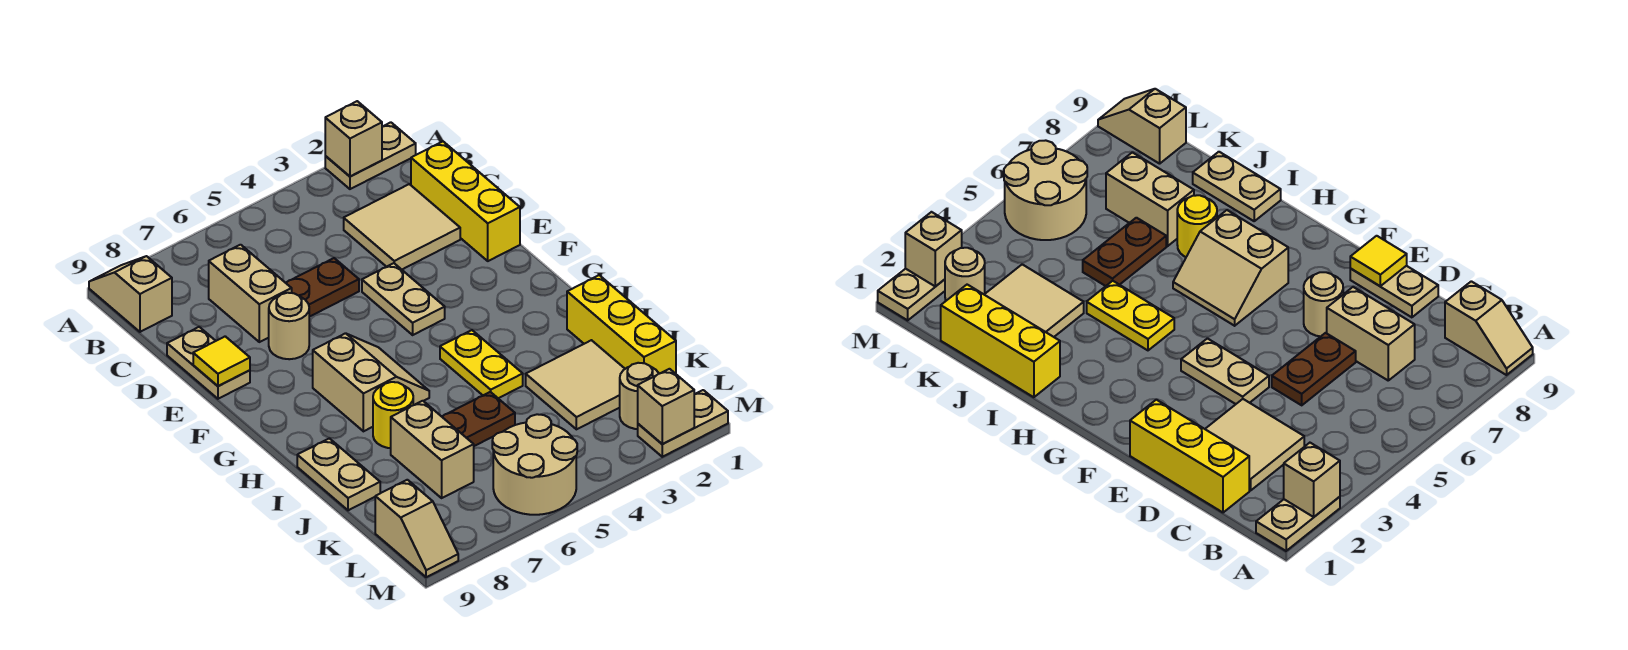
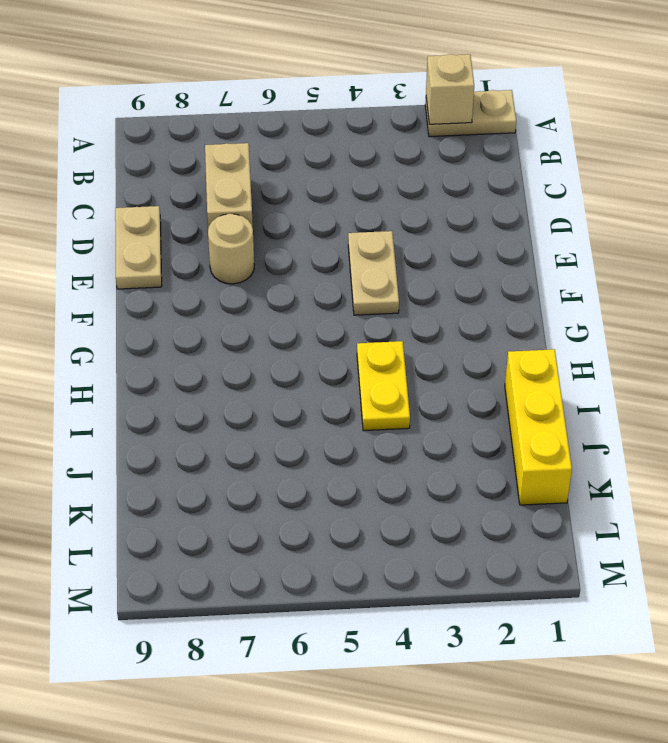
none -> tan 1x2 slope [89,256,172,332]
none -> yellow 1x3 brick [411,142,520,261]
none -> tan 2x2 tile [344,184,460,269]

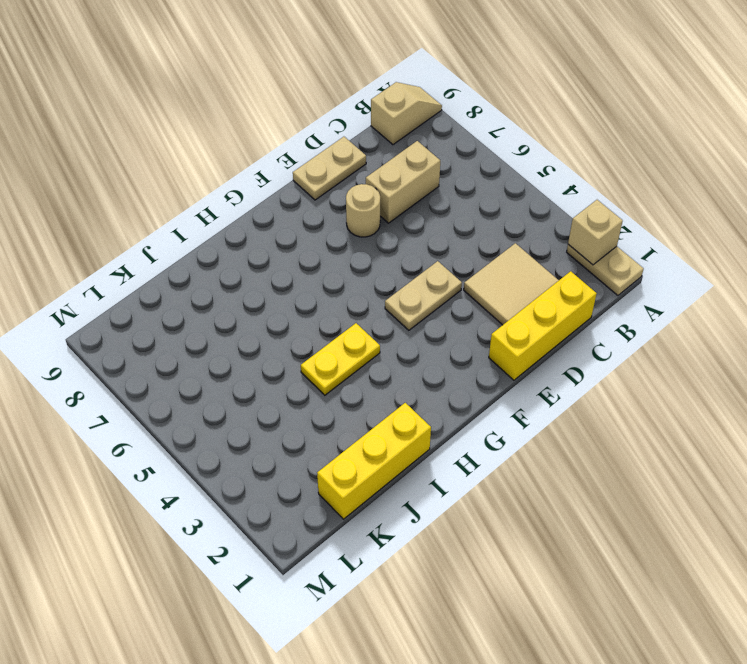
none -> brown 1x2 plate [286,258,359,317]
none -> tan 2x2 slope [313,333,429,431]
none -> yellow 1x1 round brick [373,382,413,448]

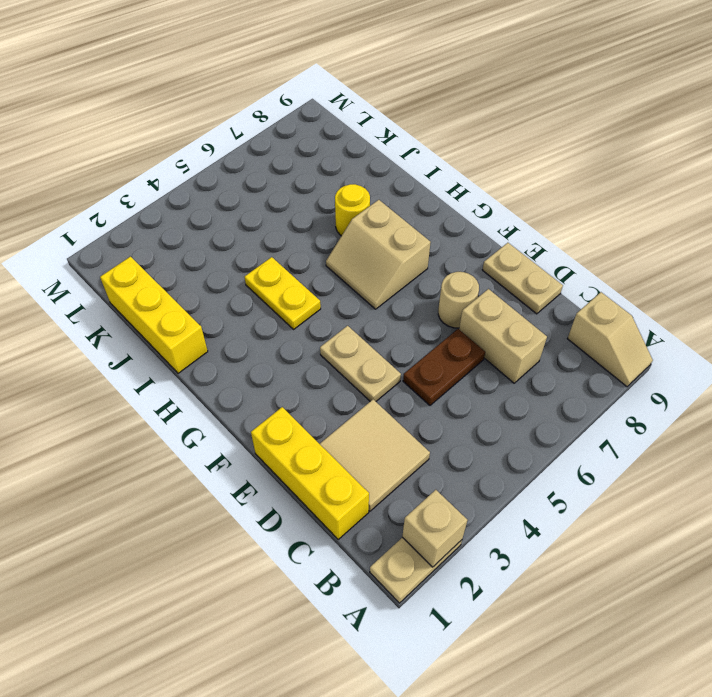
none -> tan 1x2 plate [297,438,380,510]
none -> tan 2x2 tile [526,340,625,429]
none -> brown 1x2 plate [442,392,515,446]

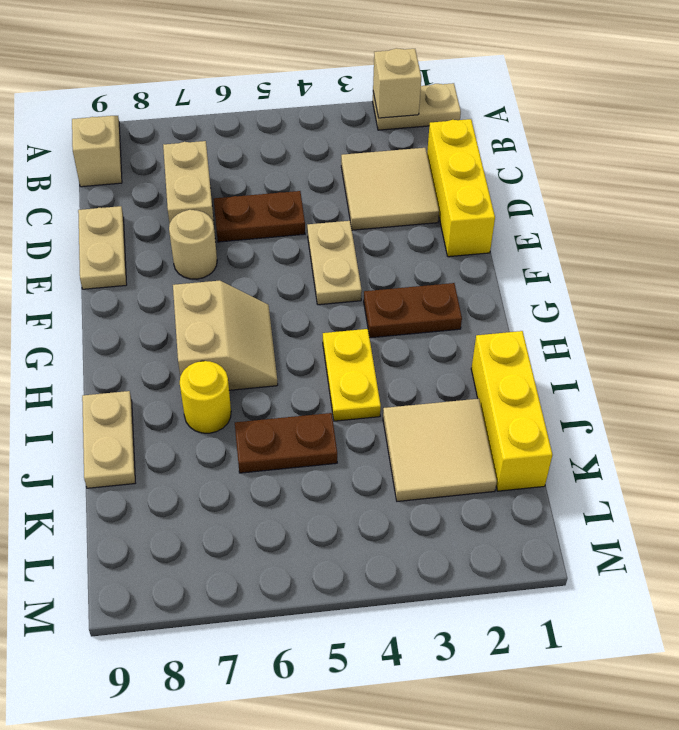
brown 1x2 plate [364,283,462,338] -> none
none -> tan 1x2 brick [391,401,474,498]
none -> tan 1x1 round brick [620,363,659,429]
none -> tan 2x2 round brick [492,414,577,515]

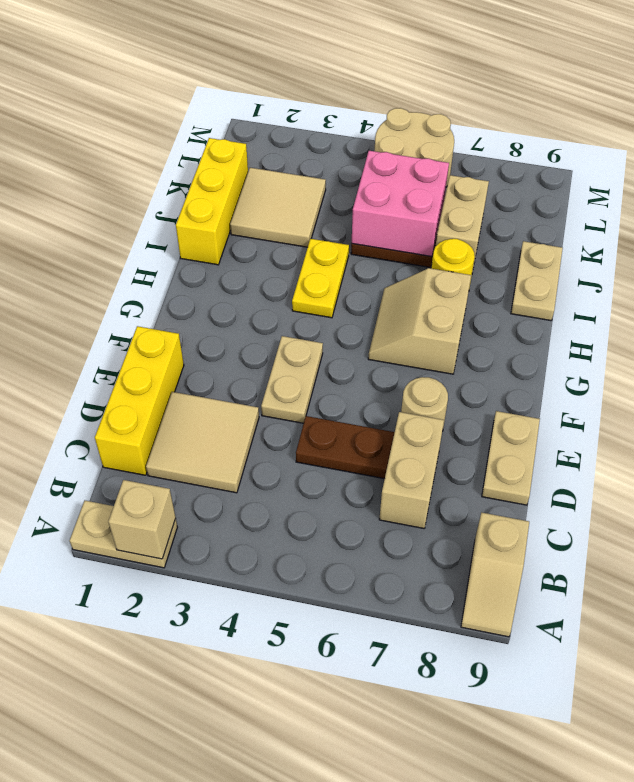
pink 2x2 brick [352,151,449,257] -> none
none -> tan 1x1 round brick [620,363,659,429]
none -> tan 1x2 slope [375,480,458,577]
none -> tan 1x2 plate [638,390,728,457]

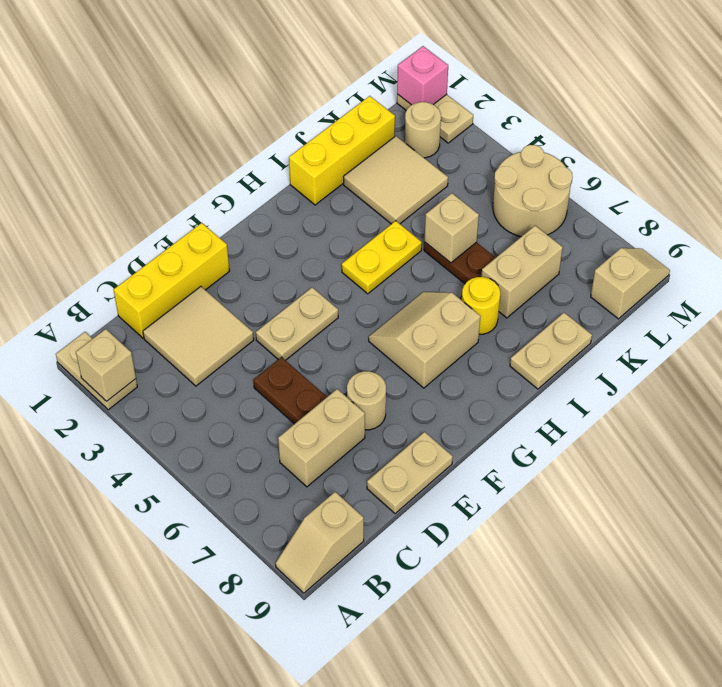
tan 1x1 brick [424,193,479,263] -> tan 1x1 brick moved to [638,369,694,444]
pink 1x1 brick [397,46,448,105] -> none
none -> yellow 1x1 tile [193,336,250,386]

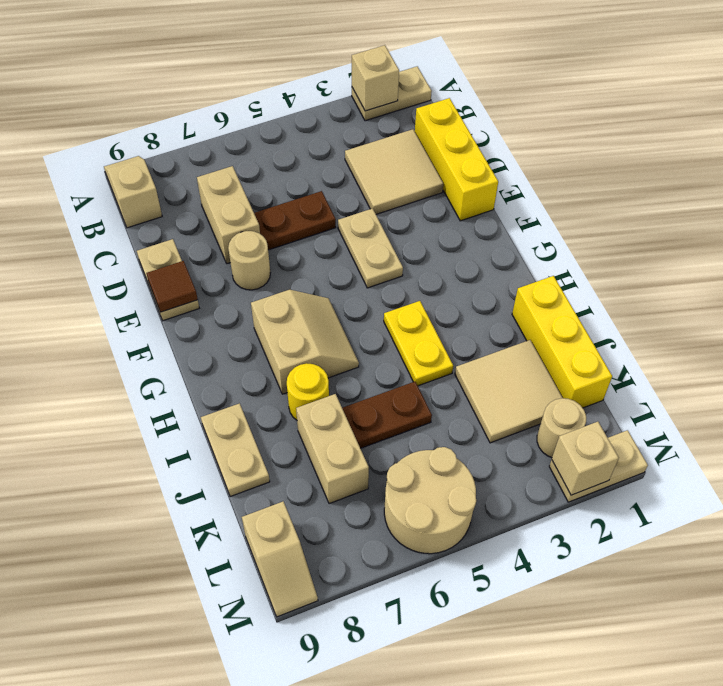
brown 1x1 tile [146,261,198,312] -> yellow 1x1 tile [193,336,250,386]

